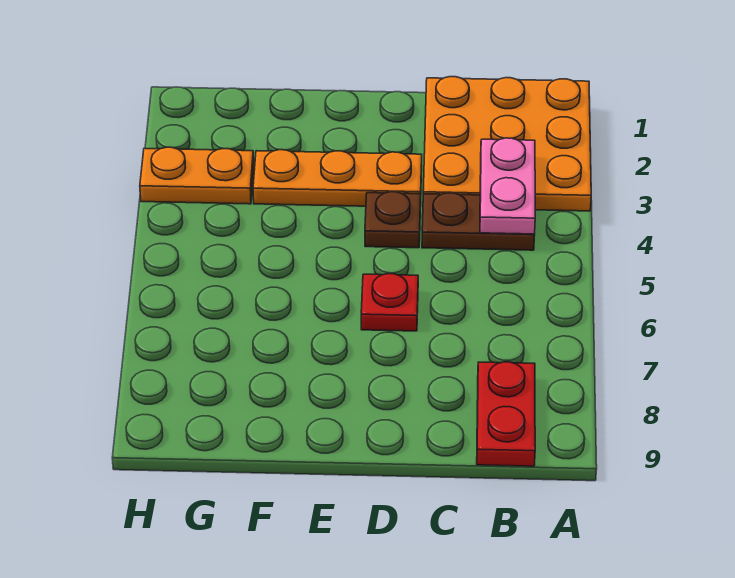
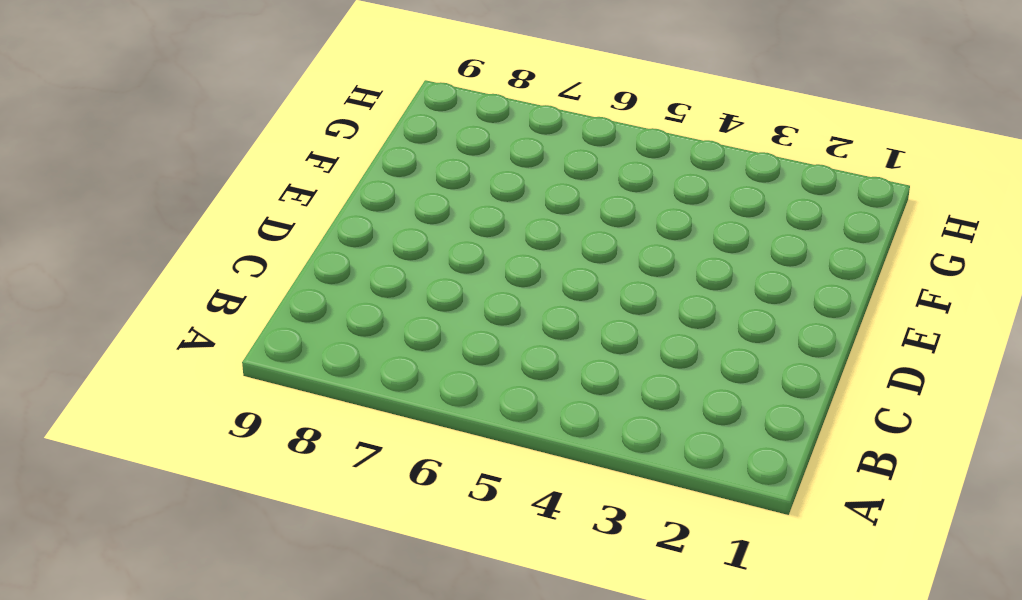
none -> orange 3x3 plate [423,77,591,211]
none -> brown 1x2 plate [422,193,535,250]

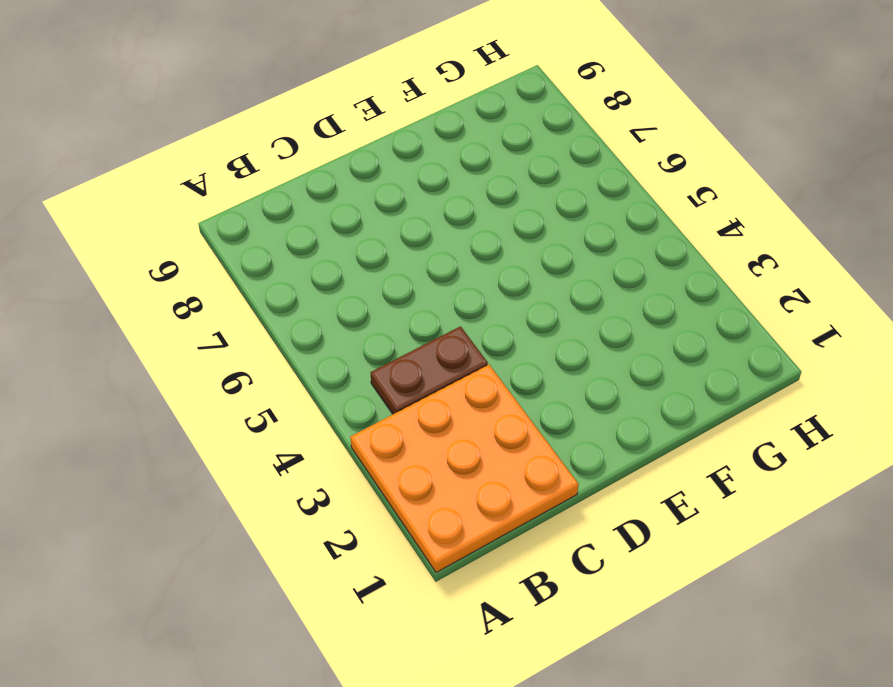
none -> red 1x2 plate [477,362,535,466]
none -> orange 1x3 plate [253,150,422,206]

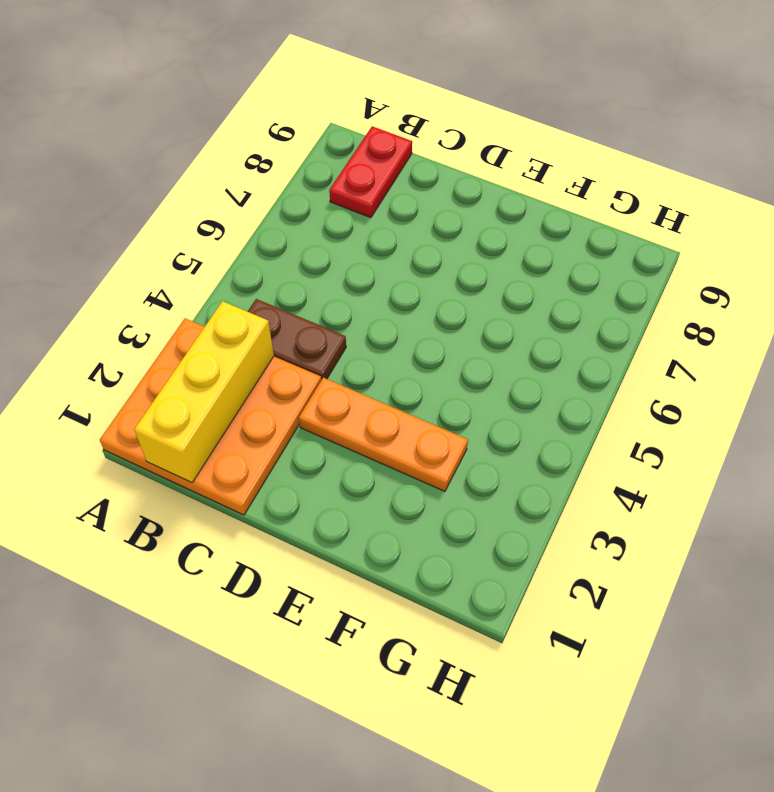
yellow 1x3 brick [134,301,274,483] -> pink 1x2 plate [480,138,535,234]
none -> brown 1x1 plate [365,192,421,248]
none -> red 1x1 plate [361,274,418,331]

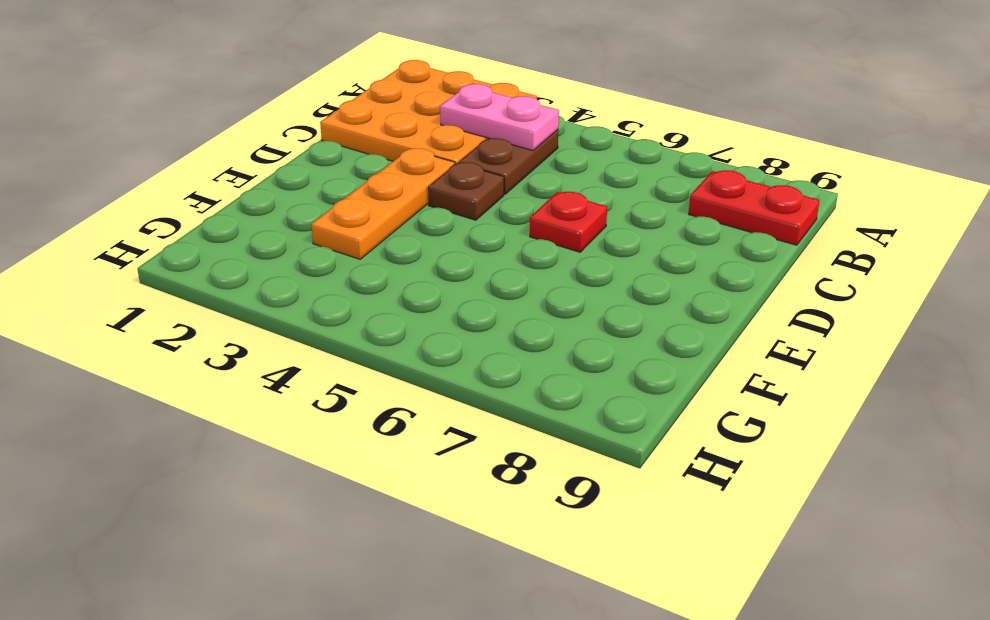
none -> orange 1x2 plate [140,147,254,204]

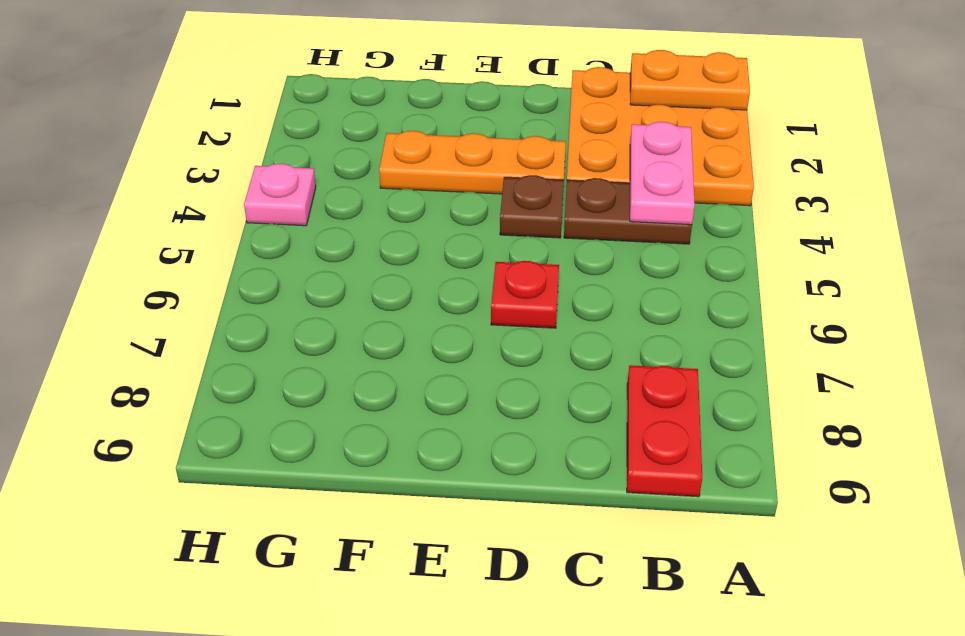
orange 1x2 plate [630,50,750,110] -> orange 1x2 plate moved to [140,147,254,204]
pink 1x1 plate [244,164,316,226] -> none

